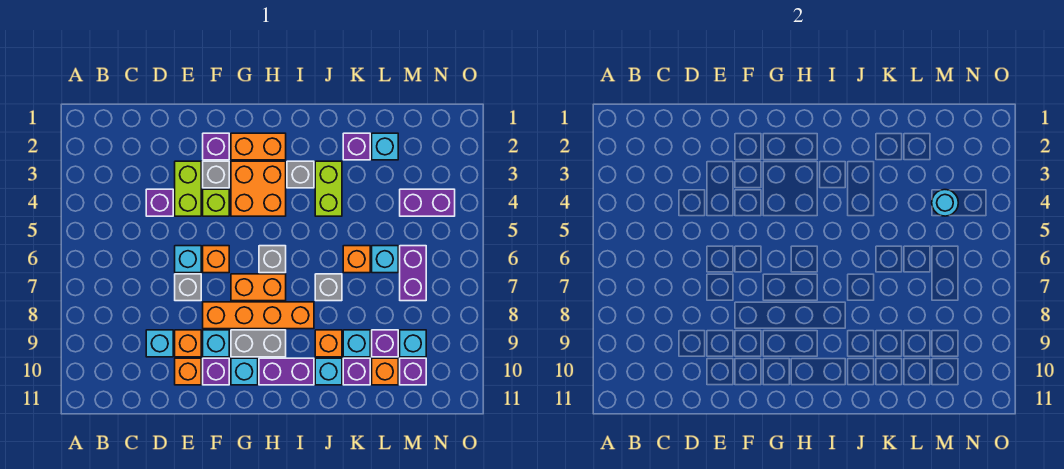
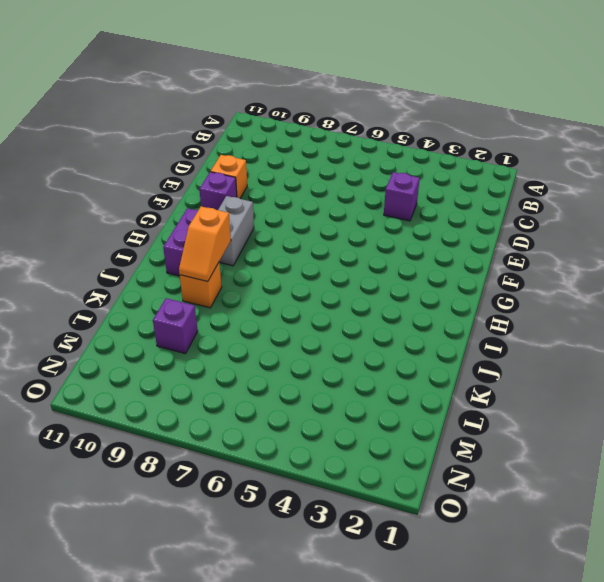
orange 1x2 slope [179,206,231,282] -> none
none -> cyan 1x1 brick [146,330,173,357]
none -> lime 1x2 brick [175,161,201,216]
none -> cyan 1x1 brick [175,246,201,273]
none -> grey 1x1 brick [175,274,201,301]

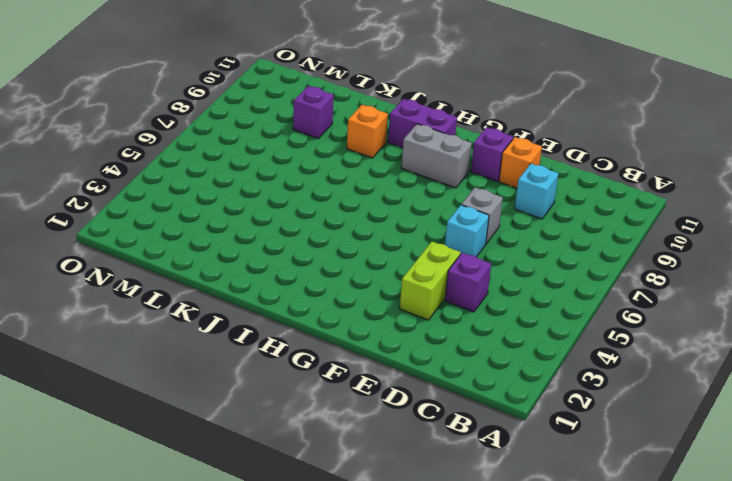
none -> orange 1x1 brick [175,330,201,357]
none -> purple 1x1 brick [203,133,229,160]
none -> grey 1x1 brick [203,161,229,188]
none -> lime 1x1 brick [203,189,229,216]

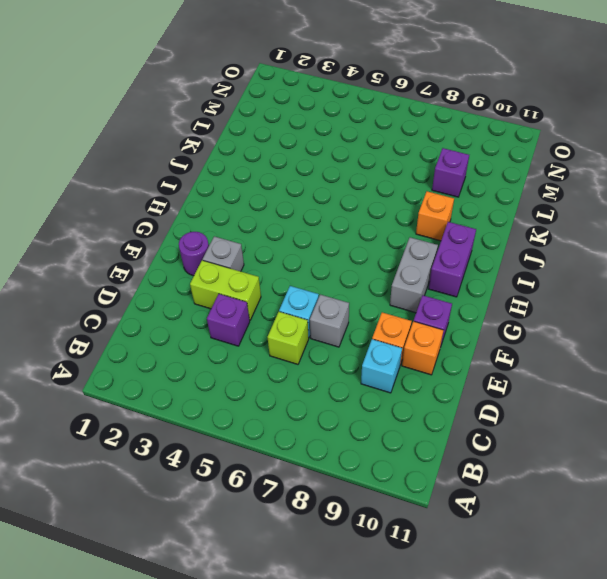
lime 1x1 brick [268,312,309,364] -> lime 1x1 brick moved to [203,189,229,216]
purple 1x1 round brick [179,232,209,276] -> purple 1x1 brick [203,133,229,160]
none -> orange 1x1 brick [203,246,229,273]
none -> orange 1x4 brick [203,302,314,329]
none -> cyan 1x1 brick [203,330,229,357]
none -> orange 1x2 brick [231,133,286,160]

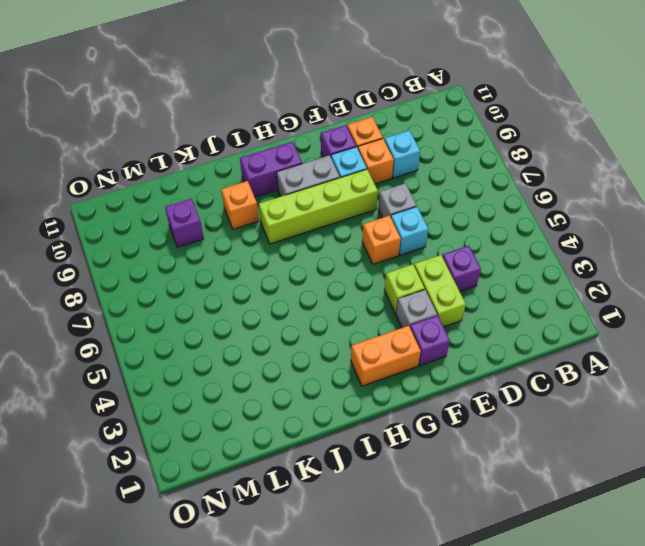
lime 1x4 brick [259,169,378,244] -> orange 1x4 brick [203,302,314,329]
none -> orange 2x2 brick [231,161,286,216]
none -> orange 1x2 brick [231,274,286,301]
none -> cyan 1x1 brick [231,358,258,385]
none -> grey 1x1 brick [259,246,286,273]

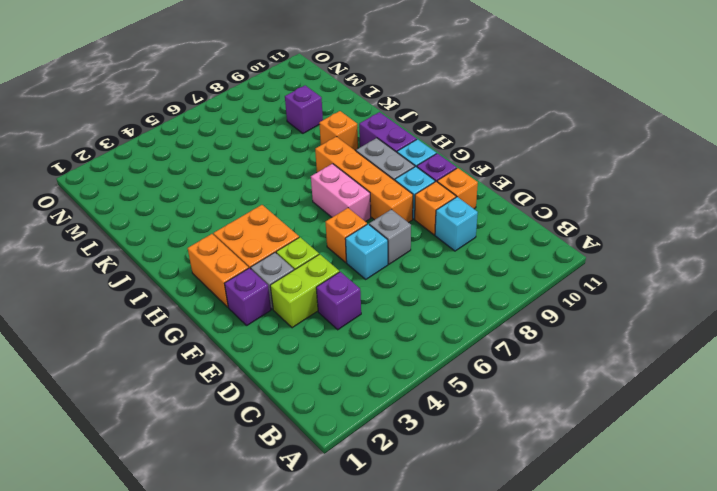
pink 1x2 brick [311,164,371,222] -> orange 1x2 brick [231,274,286,301]
none -> grey 1x1 brick [259,246,286,273]
none -> grey 1x1 brick [287,161,314,188]
none -> lime 1x2 brick [315,161,342,216]
none -> grey 1x1 brick [315,274,342,301]

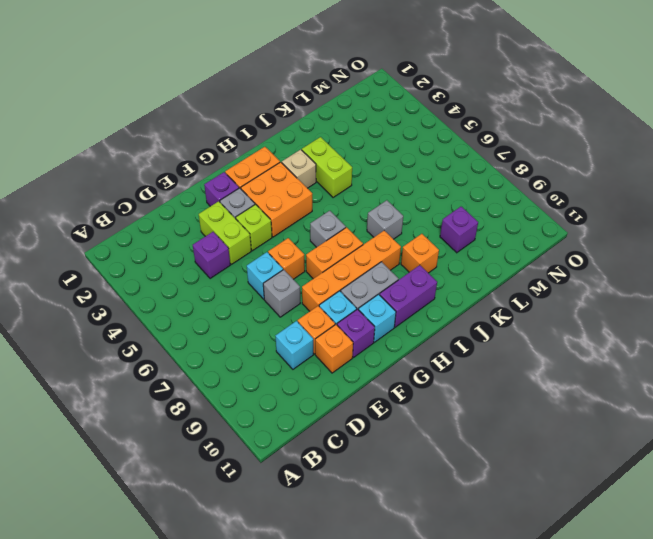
tan 1x1 brick [282,150,316,188] -> grey 1x1 brick [287,161,314,188]
none -> cyan 1x1 brick [315,358,342,385]
none -> purple 1x1 brick [343,133,370,160]
none -> orange 1x1 brick [343,246,370,273]
none -> cyan 1x1 brick [343,330,370,357]

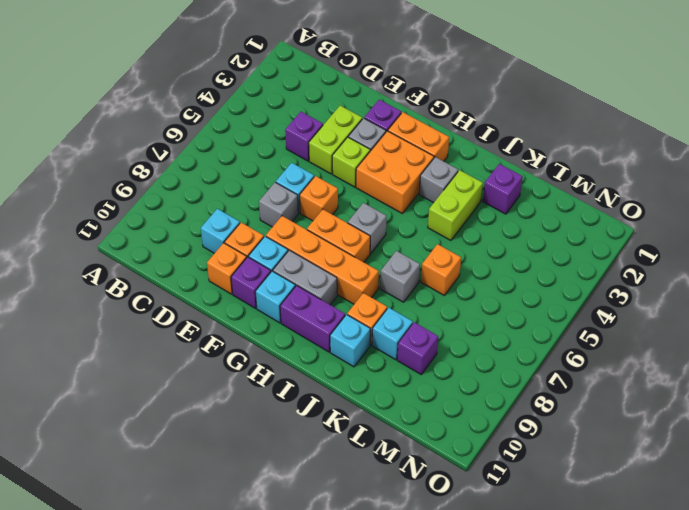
none -> purple 1x1 brick [343,358,370,385]
none -> cyan 1x1 brick [372,133,398,160]
none -> cyan 1x1 brick [372,246,398,273]
none -> orange 1x1 brick [372,358,398,385]

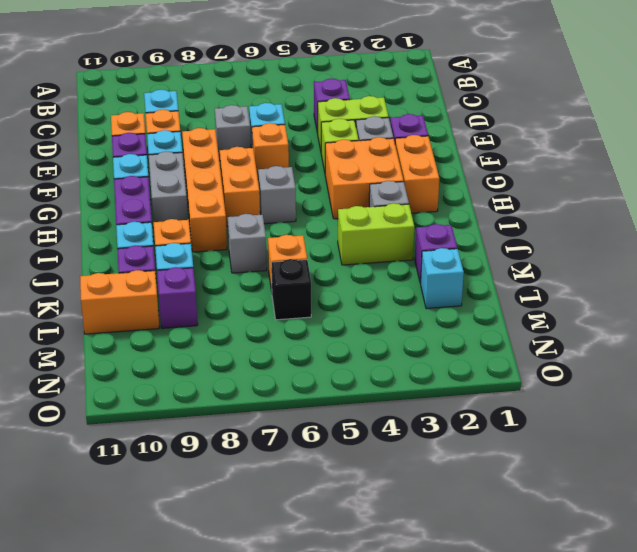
black 1x1 brick [271,259,311,320] -> cyan 1x1 brick [372,246,398,273]
orange 1x2 brick [80,270,159,334] -> orange 1x1 brick [372,358,398,385]
none -> purple 1x2 brick [400,189,455,216]
none -> purple 1x2 brick [400,246,426,301]
none -> cyan 1x1 brick [400,330,426,357]
none -> purple 1x1 brick [400,358,426,385]

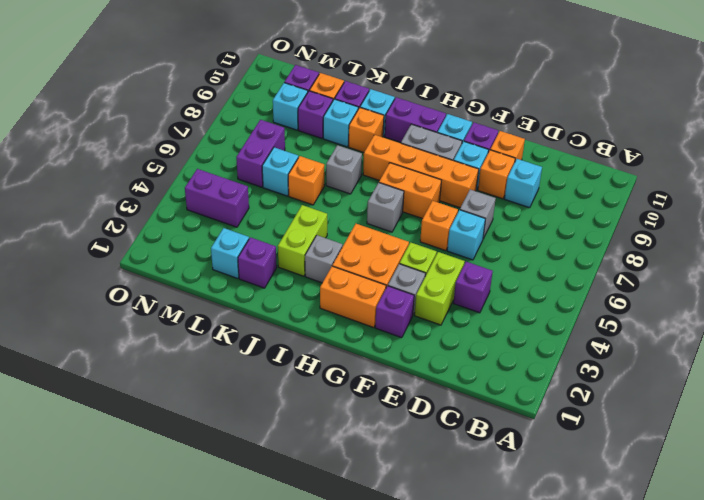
none -> cyan 1x1 round brick [932,190,958,216]

